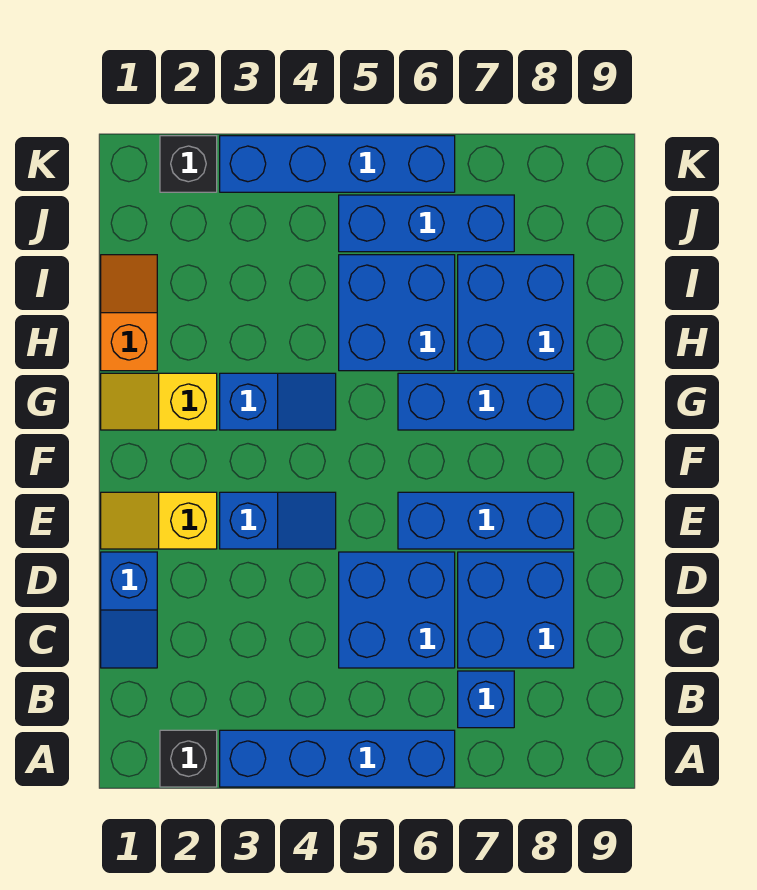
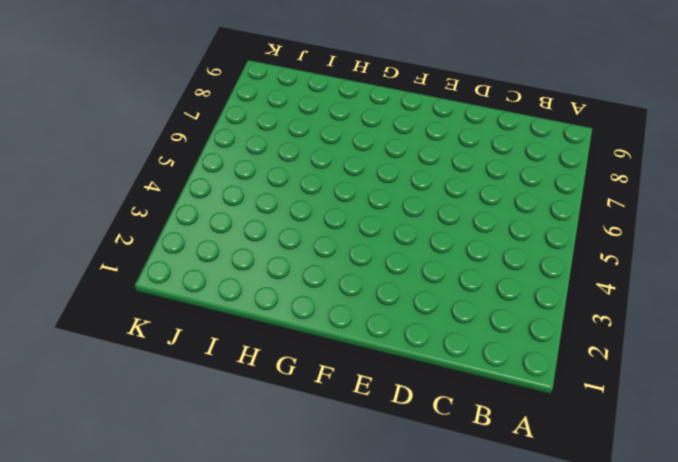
none -> black 1x1 brick [160,730,217,787]
none -> blue 1x4 brick [220,730,455,787]
none -> blue 1x1 brick [458,671,514,728]

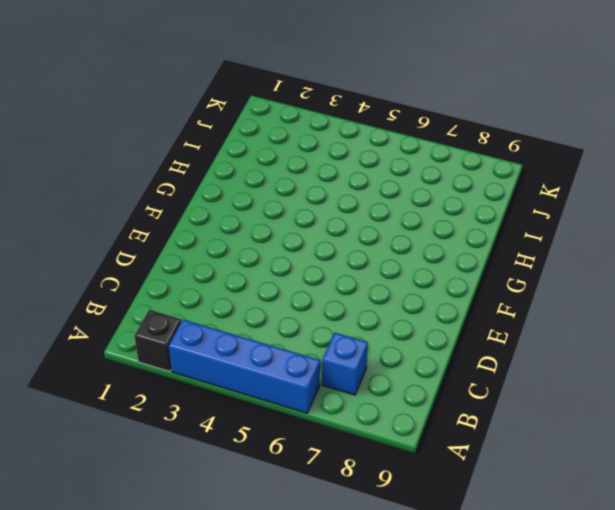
none -> blue 1x2 slope [101,552,157,668]
none -> blue 2x2 brick [339,552,455,668]
none -> blue 2x2 brick [458,552,574,668]

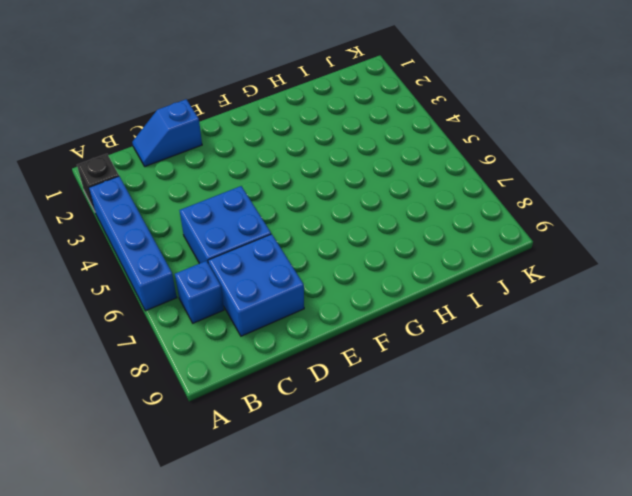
none -> yellow 1x2 slope [101,492,217,549]
none -> blue 1x2 slope [220,492,336,549]
none -> blue 1x3 brick [398,492,574,549]

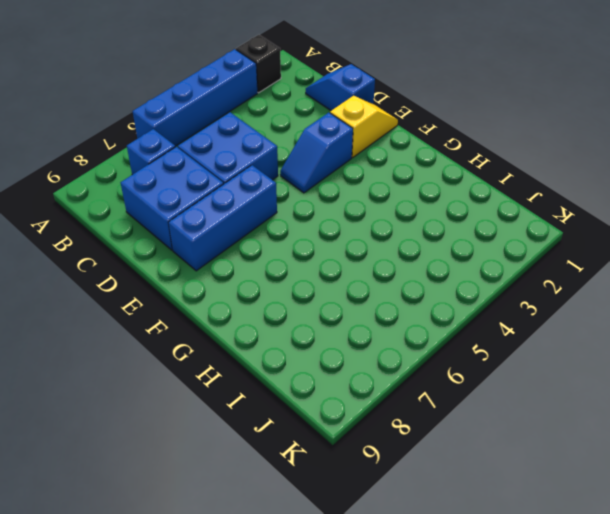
none -> yellow 1x2 slope [101,373,217,430]
none -> blue 1x2 slope [220,373,336,430]
none -> blue 1x3 brick [398,373,574,430]

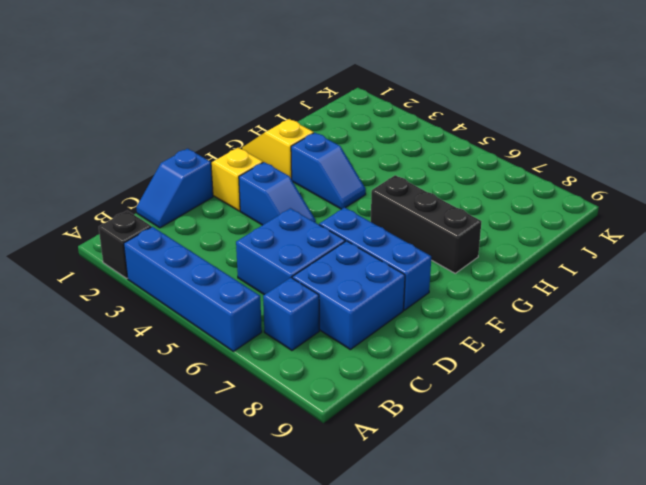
black 1x3 brick [371,175,482,273] -> blue 1x3 brick [398,373,574,430]
none -> orange 1x2 slope [101,255,157,371]
none -> blue 2x2 brick [339,255,455,371]
none -> blue 2x2 brick [458,255,574,371]

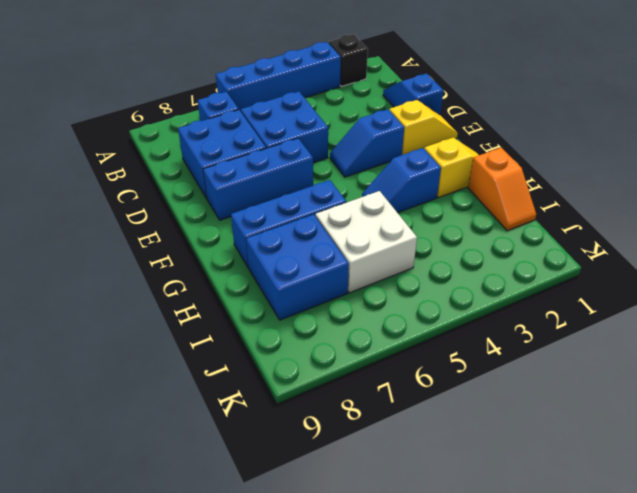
white 2x2 brick [315,191,417,293] -> blue 2x2 brick [339,255,455,371]
none -> blue 1x3 brick [339,195,514,252]
none -> black 1x1 brick [160,136,217,192]
none -> blue 1x4 brick [220,136,455,192]

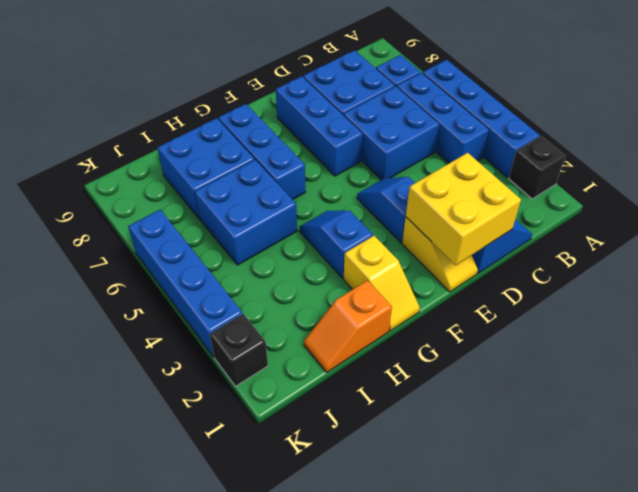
blue 1x3 brick [397,73,489,163] -> blue 1x3 brick moved to [339,195,514,252]
yellow 2x2 brick [406,153,521,265] -> none

